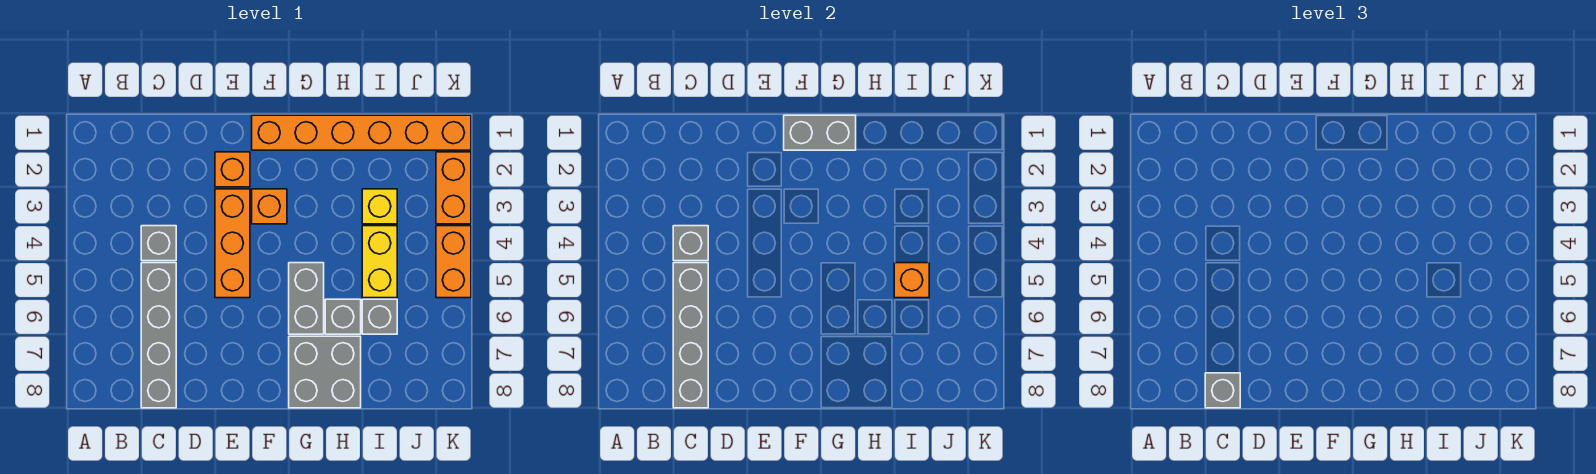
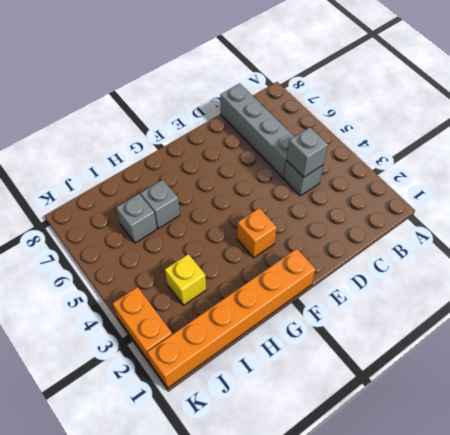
none -> orange 1x1 brick [215,152,250,187]
none -> orange 1x3 brick [215,189,250,298]
none -> grey 1x2 brick [289,263,324,334]

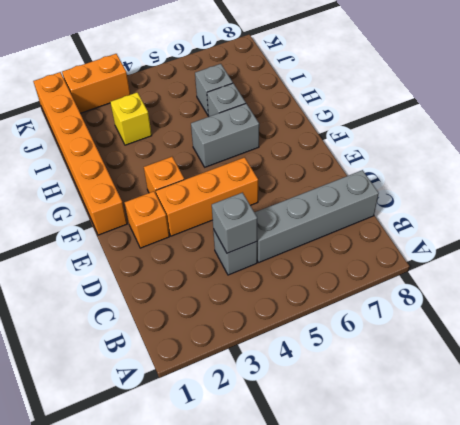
none -> grey 2x2 brick [289,336,361,408]
none -> yellow 1x2 brick [362,226,397,298]
none -> orange 1x2 brick [436,226,471,298]

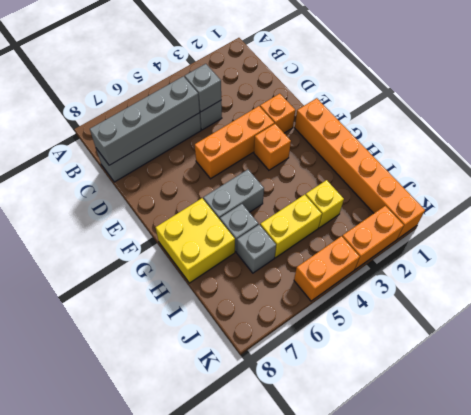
yellow 2x2 brick [156,198,235,283] -> grey 2x2 brick [289,336,361,408]
none -> grey 1x2 brick [784,115,856,150]
none -> orange 1x1 brick [894,263,929,298]
none -> grey 1x1 brick [1205,373,1240,408]

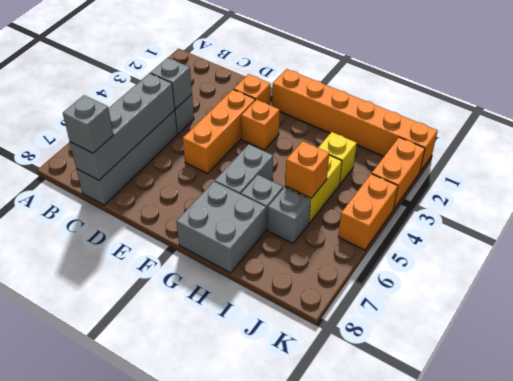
none -> grey 1x2 brick [784,115,856,150]

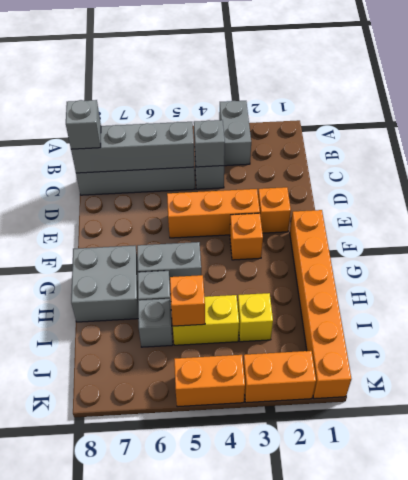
grey 1x2 brick [219,101,251,166] -> grey 1x2 brick moved to [784,115,856,150]

